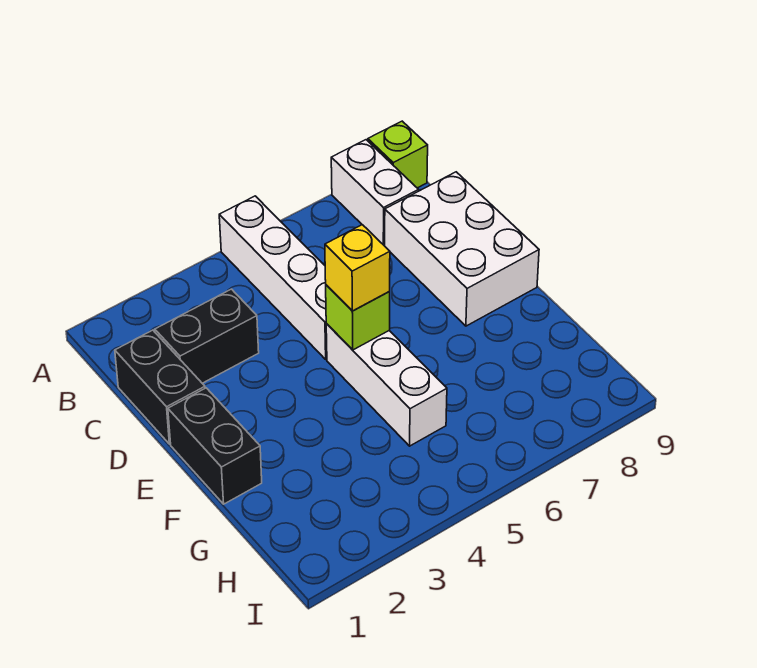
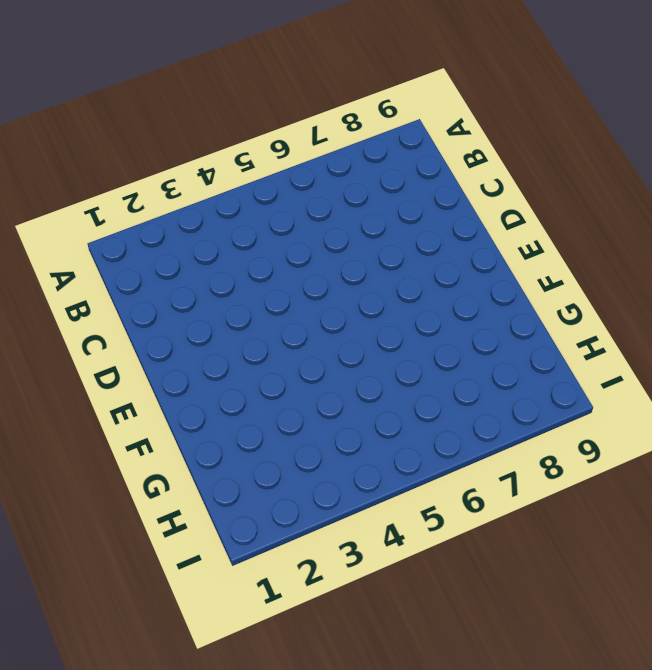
none -> white 1x4 brick [219,196,327,359]
none -> white 1x2 brick [331,140,419,245]

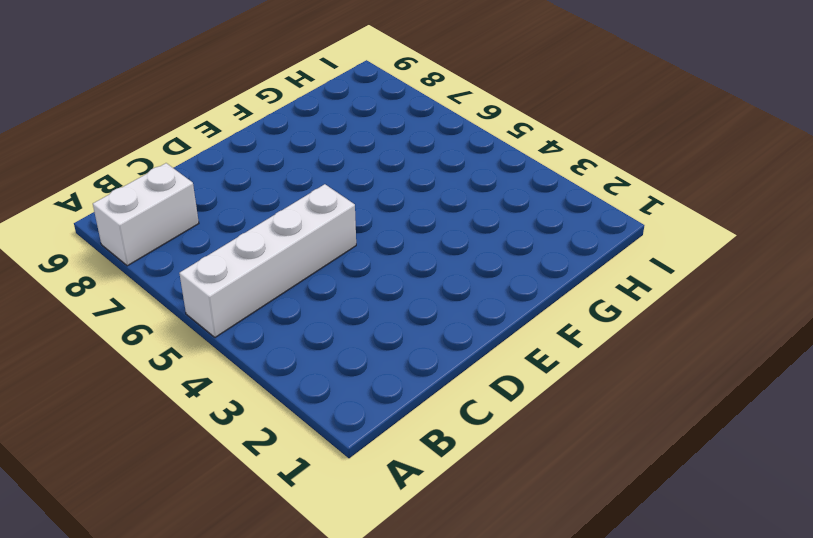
none -> lime 1x1 brick [368,121,428,188]
none -> black 1x2 brick [115,330,205,444]

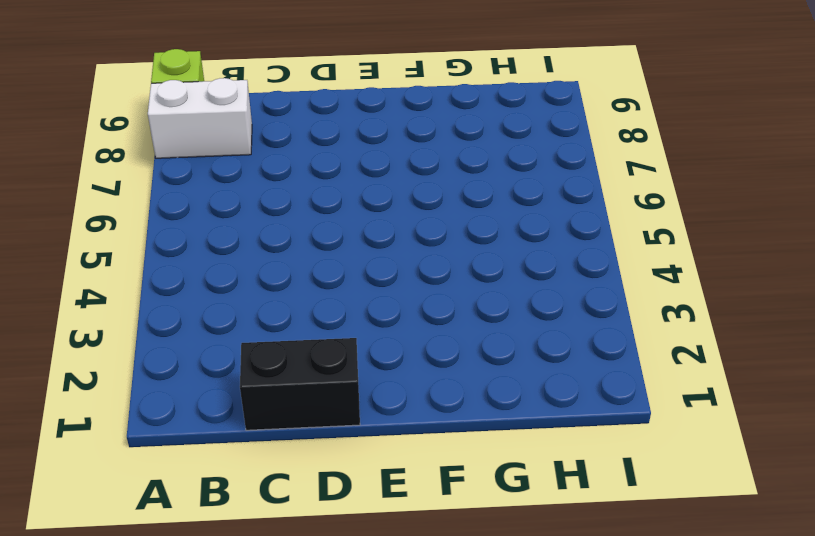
none -> white 1x4 brick [219,196,327,359]
none -> black 1x2 brick [155,289,259,383]

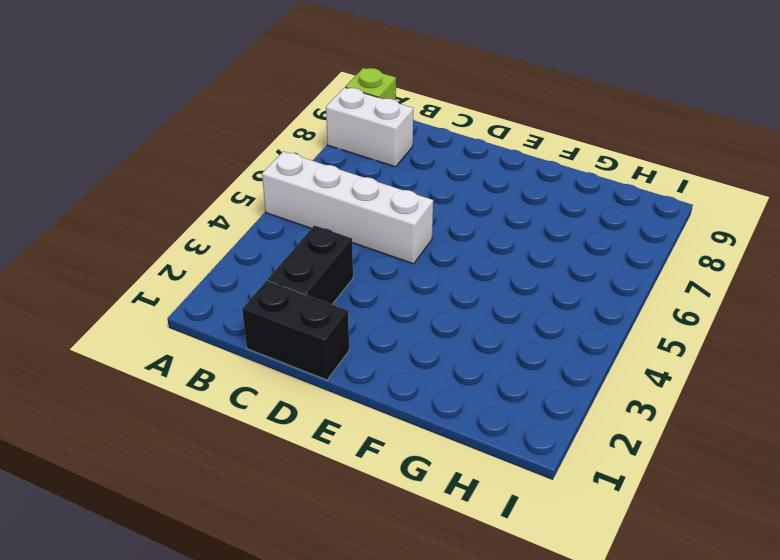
none -> white 2x3 brick [385,172,539,326]
none -> black 1x2 brick [168,388,262,504]

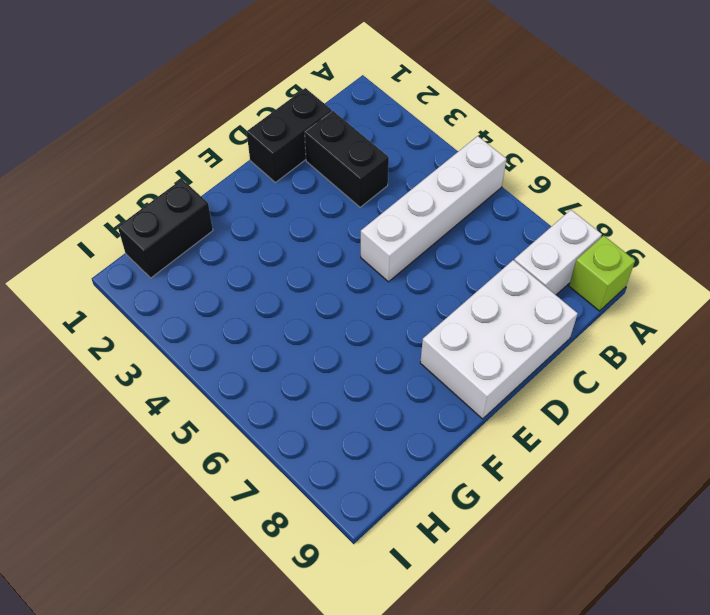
black 1x2 brick [118,179,213,278] -> black 1x2 brick moved to [168,388,262,504]
none -> white 1x3 brick [326,324,447,446]
none -> lime 1x1 brick [326,285,390,350]

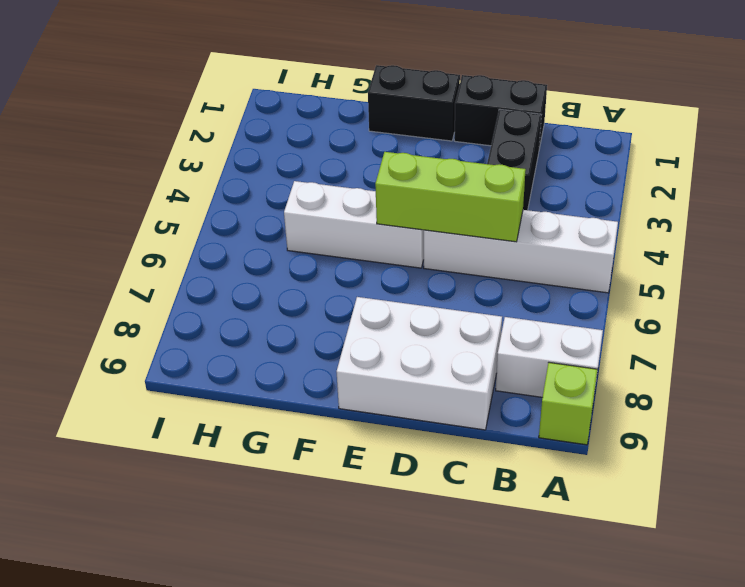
lime 1x3 brick [375,152,526,242] -> lime 1x1 brick [326,285,390,350]
none -> yellow 1x1 brick [325,225,390,311]

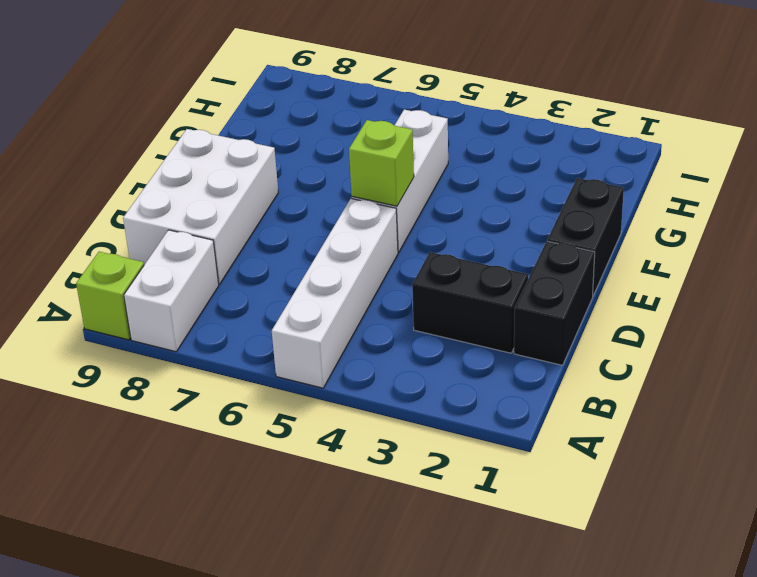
none -> yellow 1x1 brick [325,225,390,311]

